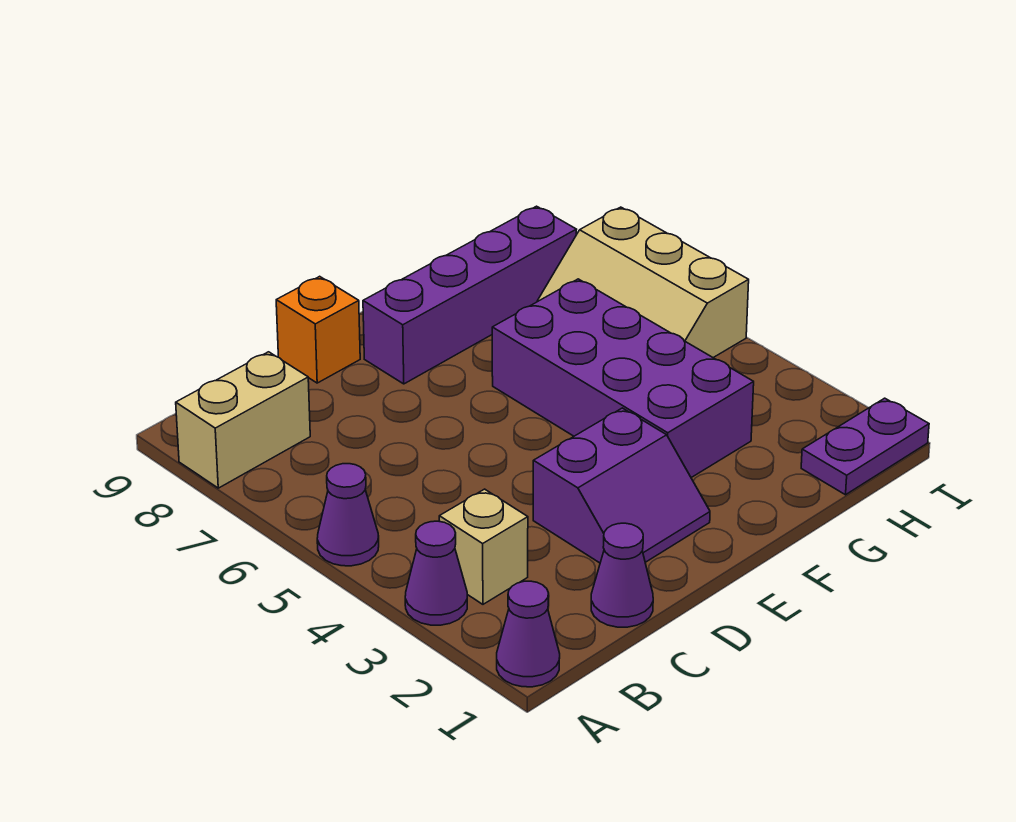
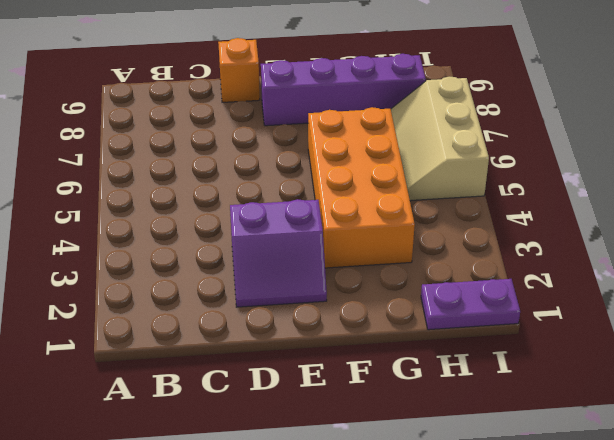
orange 2x4 brick [308,107,415,268] -> purple 2x4 brick [492,279,754,478]
none -> purple 1x1 cone [497,581,560,687]
none -> purple 1x1 cone [405,521,467,625]
none -> purple 1x1 cone [317,464,379,566]

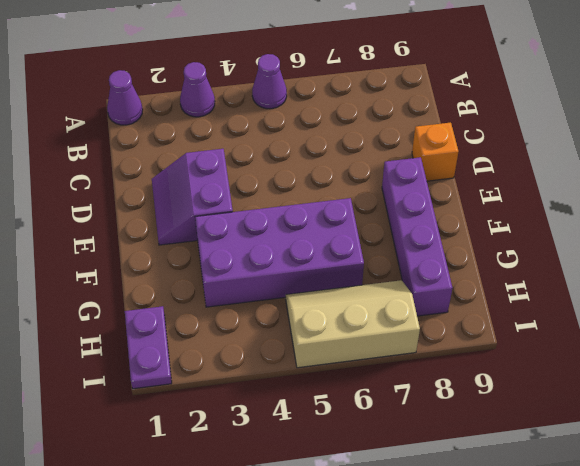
none -> tan 1x2 brick [176,352,310,488]
none -> tan 1x1 brick [439,489,528,604]
none -> purple 1x1 cone [591,523,653,627]

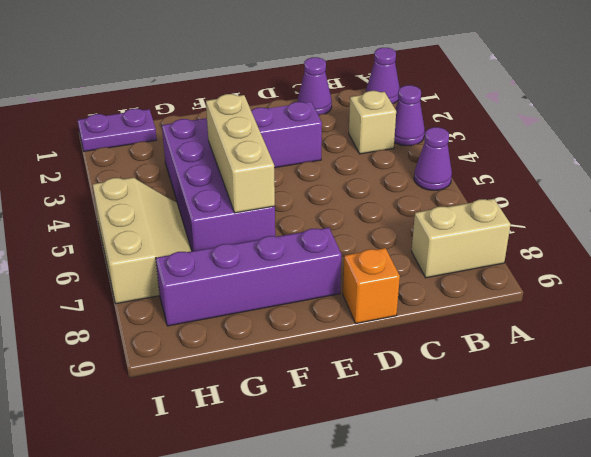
tan 1x3 brick [206,94,275,213] -> none

